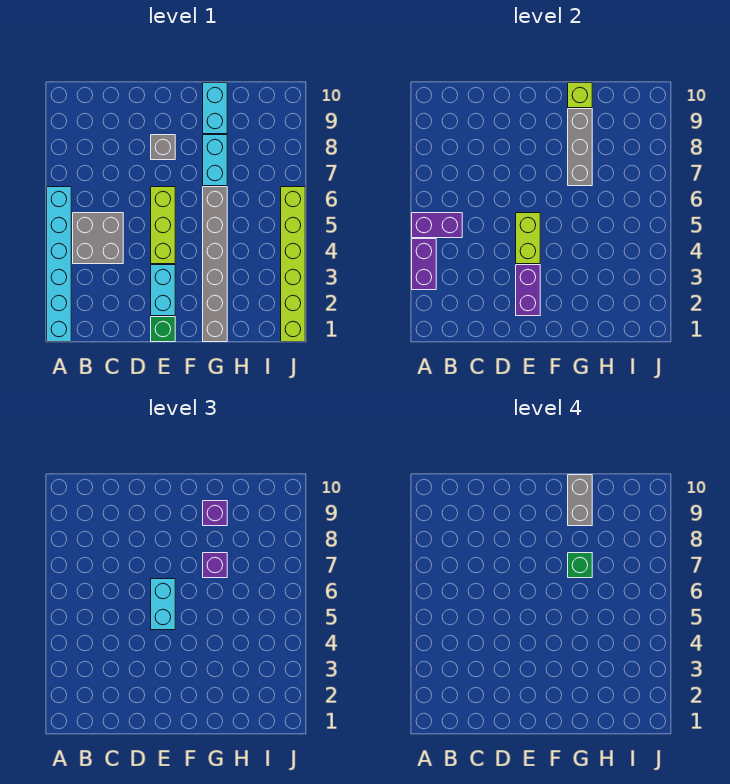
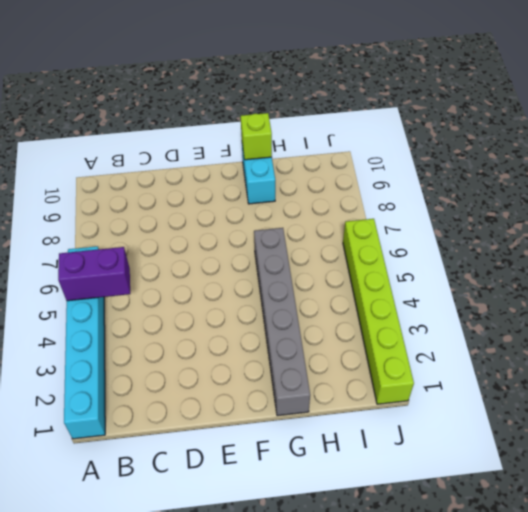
none -> grey 2x2 brick [73,213,123,264]
none -> green 1x1 brick [151,317,175,342]
none -> cyan 1x2 brick [151,265,175,316]

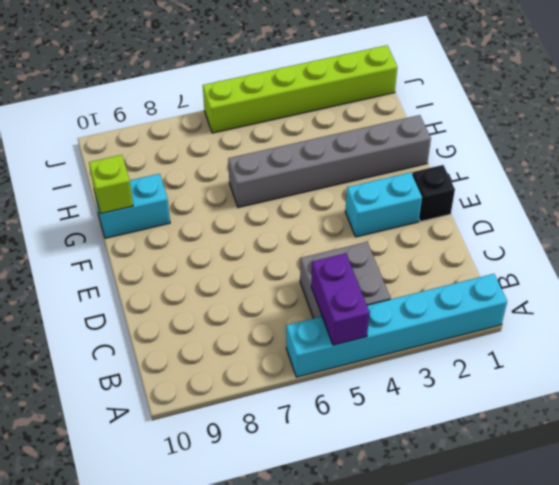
black 1x1 brick [412,165,455,222] -> green 1x1 brick [151,317,175,342]
none -> lime 1x3 brick [151,187,175,264]
none -> grey 1x1 brick [151,135,175,160]
none -> cyan 1x2 brick [203,135,227,186]

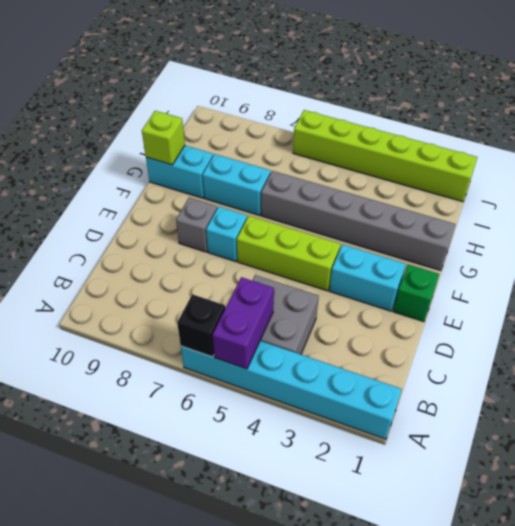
black 1x1 brick [177,294,225,357] -> none
cyan 1x1 brick [206,207,247,262] -> none
none -> purple 1x2 brick [412,239,436,290]
none -> purple 1x2 brick [516,265,540,316]
none -> lime 1x2 brick [516,213,540,264]

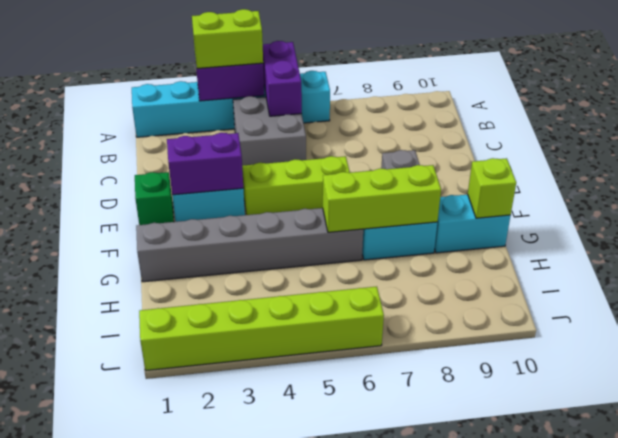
lime 1x2 brick [192,9,263,69] -> lime 1x2 brick moved to [516,213,540,264]
lime 1x3 brick [323,165,441,232] -> grey 1x3 brick [568,109,592,186]
none -> cyan 1x2 brick [151,579,175,630]
none -> purple 1x1 brick [203,553,227,578]
none -> purple 1x1 brick [203,501,227,526]

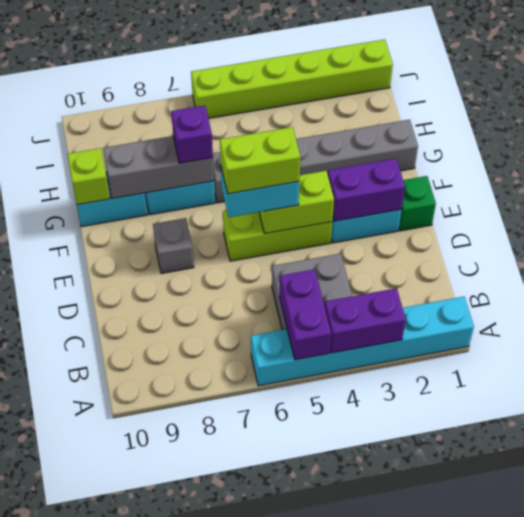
lime 1x2 brick [220,127,300,194] -> none
none -> purple 1x1 brick [203,501,227,526]
none -> green 1x1 brick [568,553,592,578]
none -> grey 1x2 brick [568,475,592,526]

